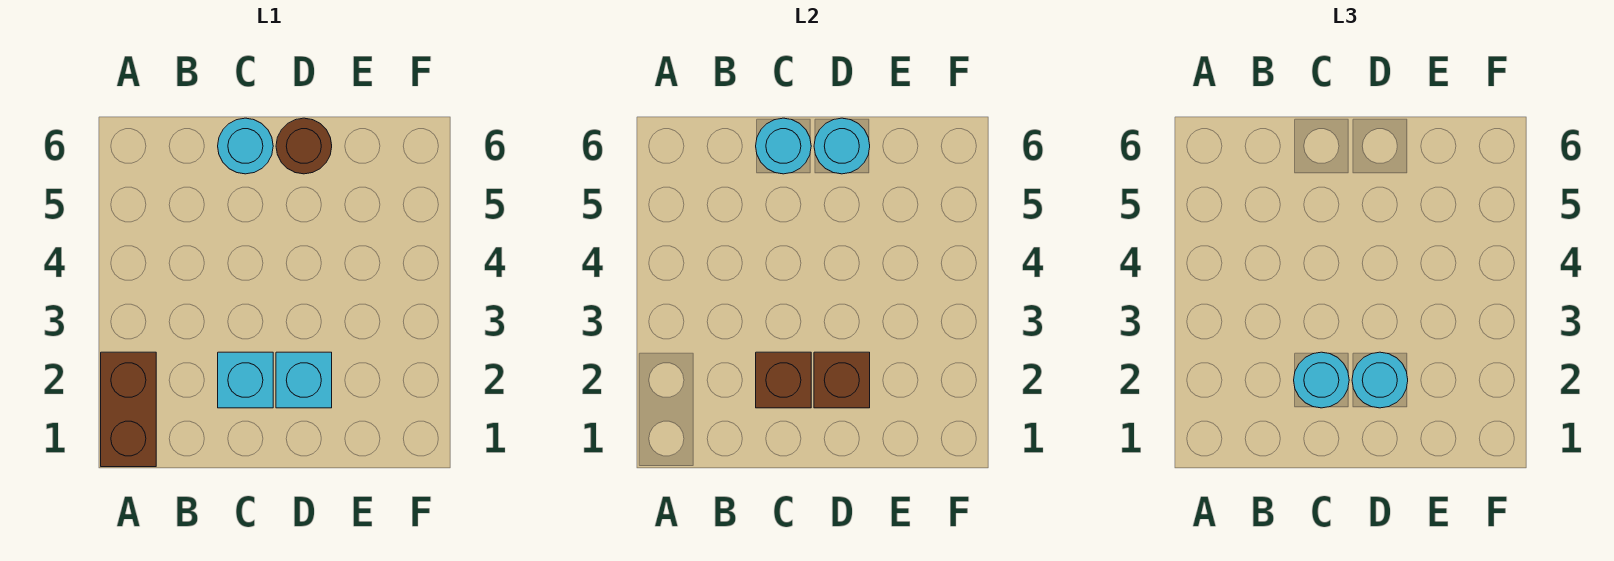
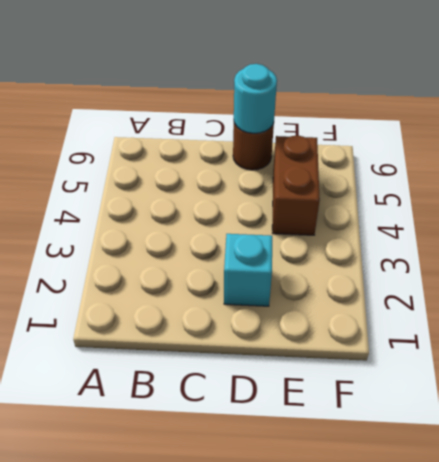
brown 1x2 brick [272,135,320,235] -> brown 1x2 brick moved to [101,352,156,467]
none -> cyan 1x1 brick [218,352,273,408]
none -> cyan 1x1 round brick [218,118,273,174]

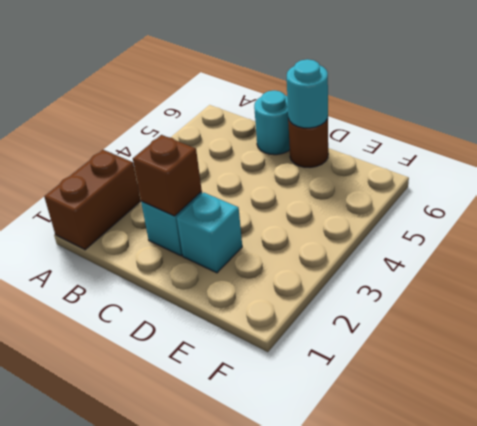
none -> cyan 1x1 round brick [756,118,811,174]
none -> brown 1x1 brick [814,352,870,408]

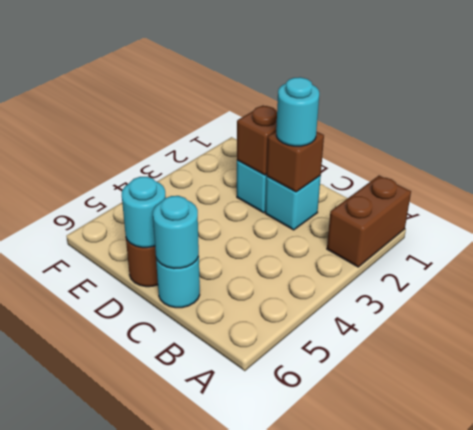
none -> cyan 1x1 round brick [1352,352,1408,408]

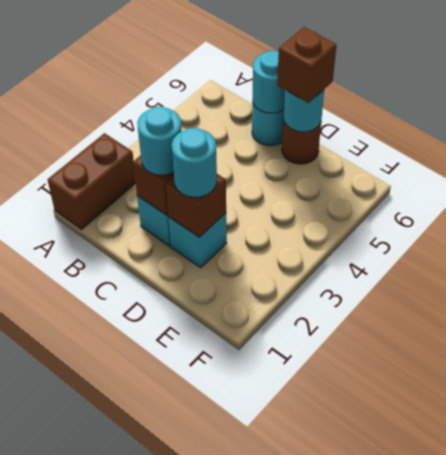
brown 1x1 brick [277,27,336,103] -> none

